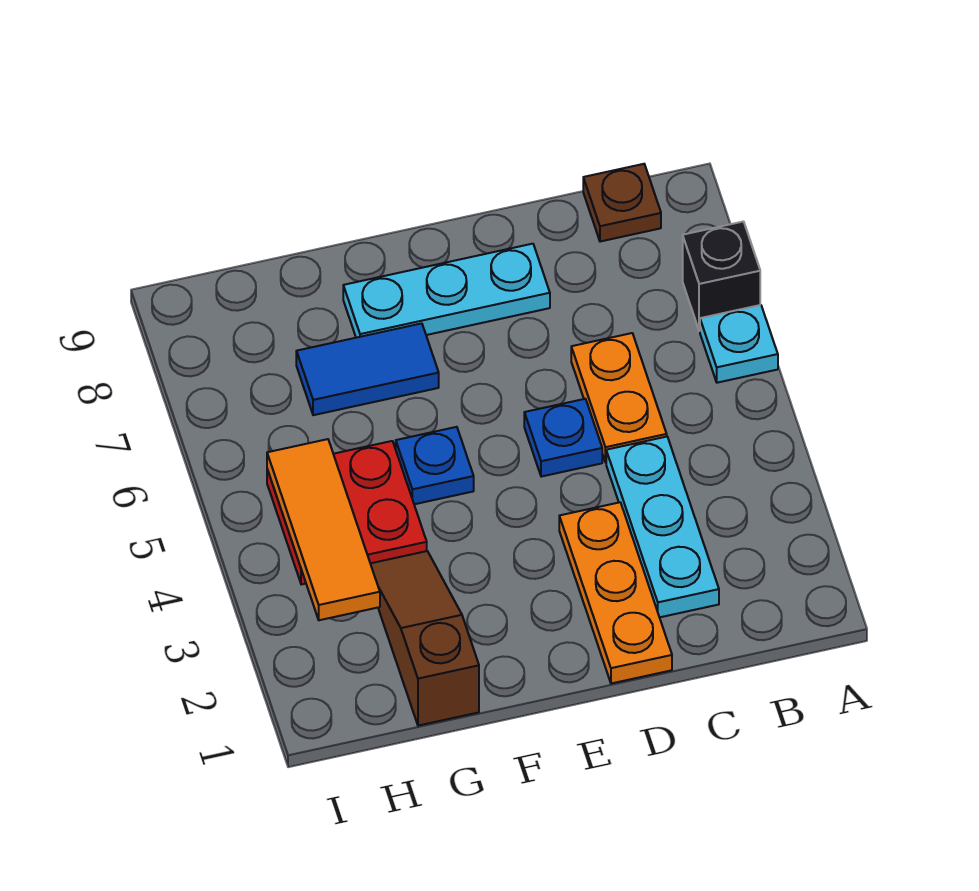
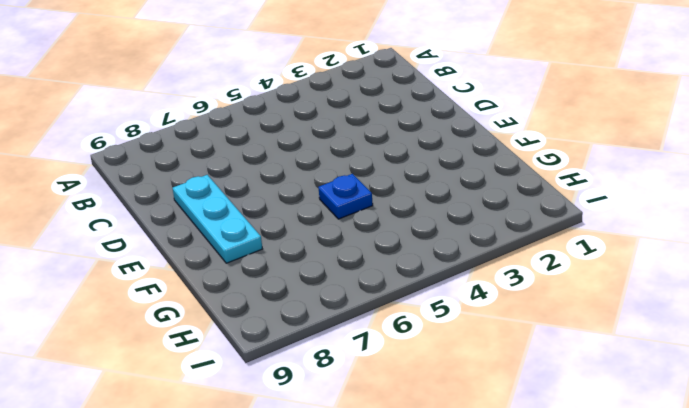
none -> cyan 1x1 plate [700,305,778,383]
none -> black 1x1 brick [683,222,760,331]
none -> brown 1x1 plate [583,164,661,242]

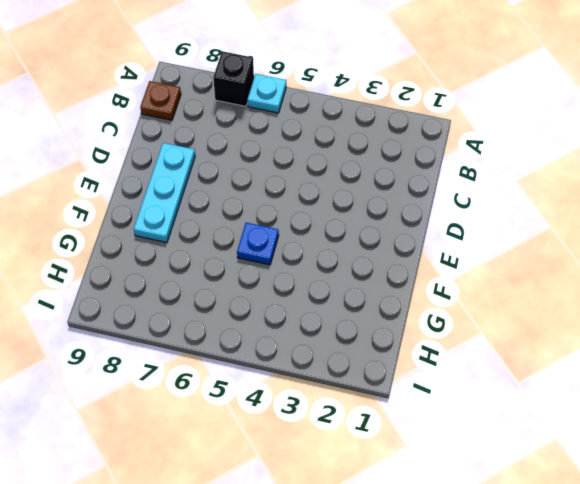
none -> cyan 1x3 plate [606,437,719,617]
none -> orange 1x2 plate [571,333,667,462]
none -> orange 1x3 plate [559,502,672,683]

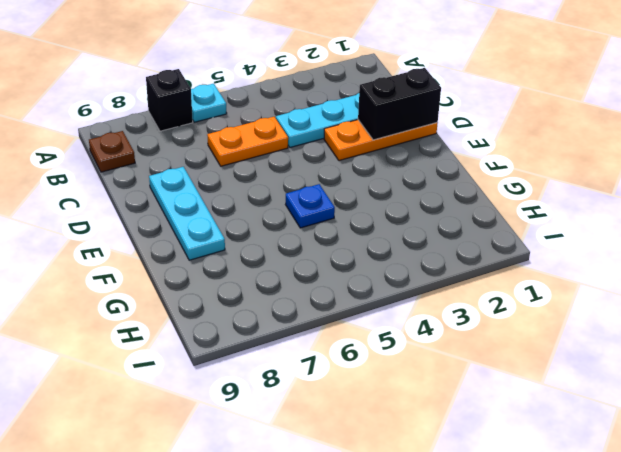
black 1x2 brick [358,68,441,140] -> none
none -> blue 1x1 plate [524,399,602,477]
none -> blue 1x2 tile [296,323,439,415]
none -> brown 1x3 slope [370,551,479,726]

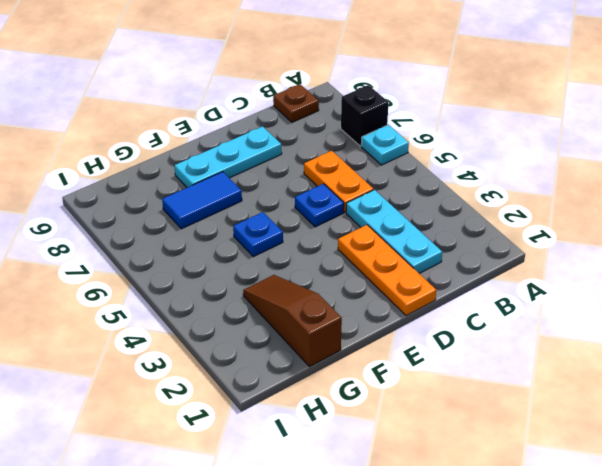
none -> red 2x2 plate [267,441,427,585]
none -> orange 1x3 tile [267,439,380,620]

